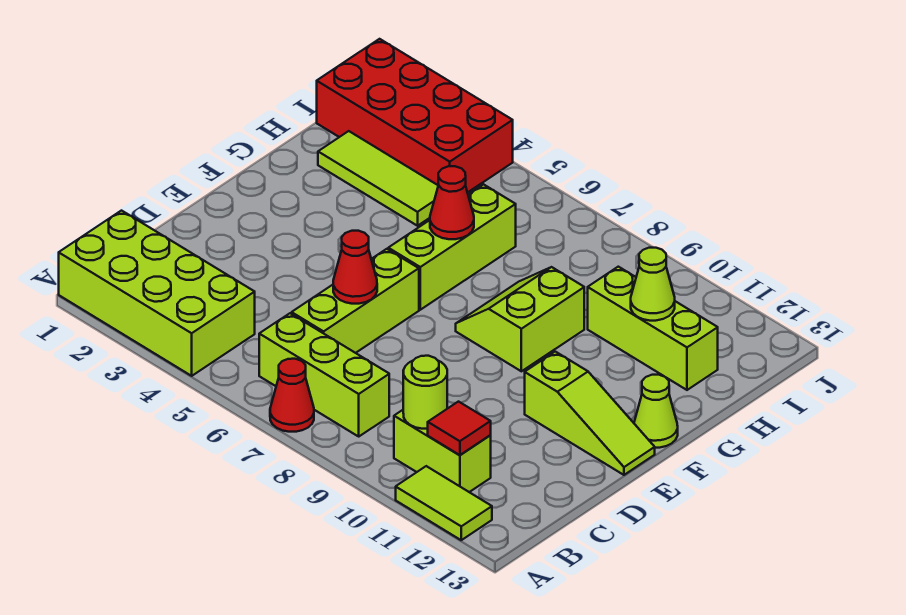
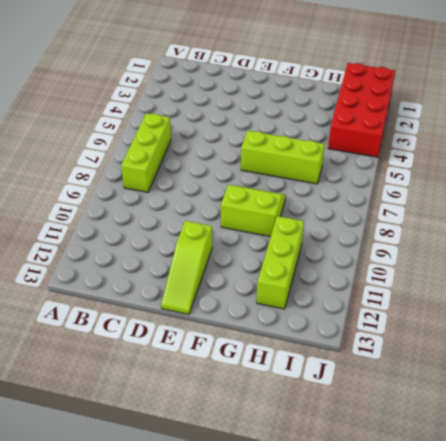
none -> lime 2x4 brick [59,211,255,376]
none -> red 1x1 cone [270,359,314,432]
none -> lime 1x2 tile [396,466,492,540]

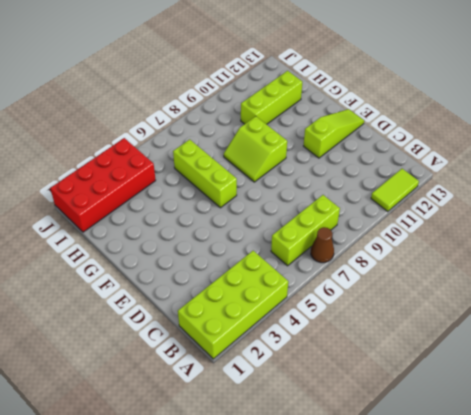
brown 1x1 cone [311,227,334,263] -> red 1x1 cone [270,359,314,432]
none -> lime 1x2 brick [394,410,491,492]
none -> lime 1x3 brick [292,249,419,353]
none -> lime 1x1 cone [634,375,678,448]

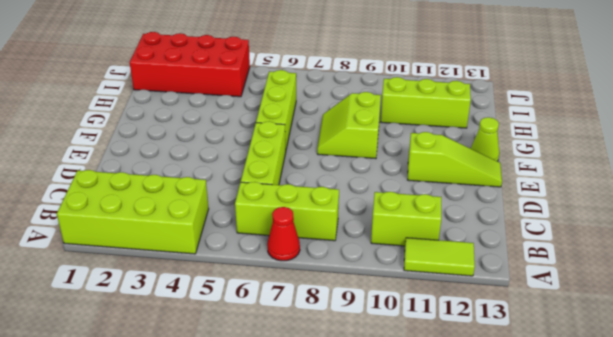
none -> lime 1x3 tile [318,131,438,226]
none -> lime 1x1 round brick [403,356,447,429]
none -> red 1x1 tile [428,402,491,455]

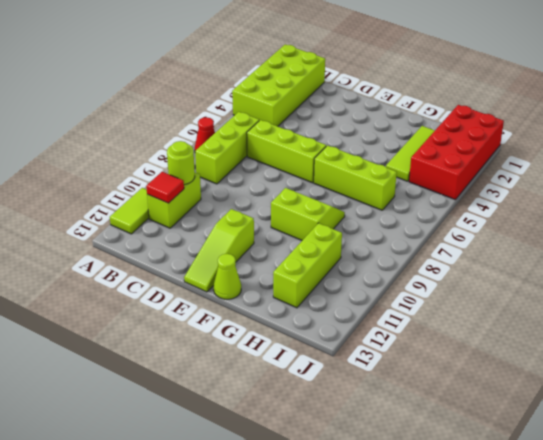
none -> red 1x1 cone [333,231,377,304]
none -> red 1x1 cone [430,166,474,239]
none -> lime 1x1 cone [631,248,675,321]

